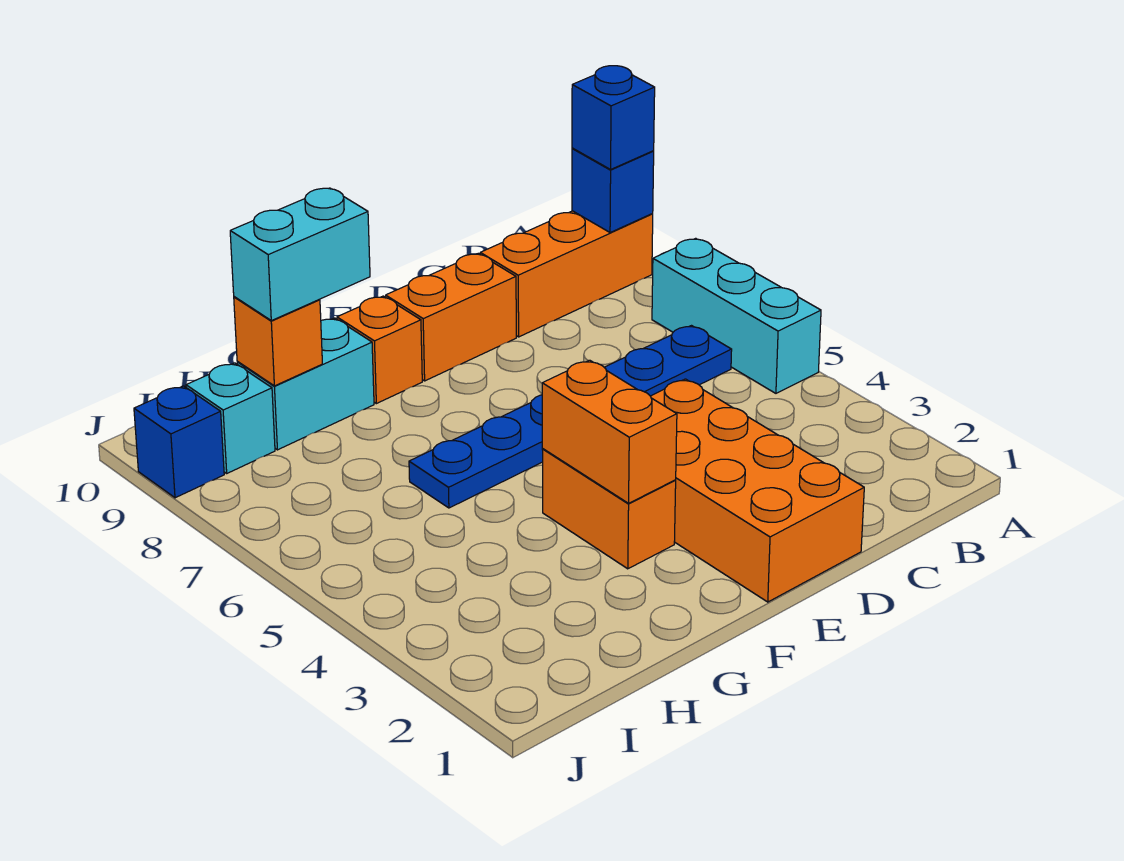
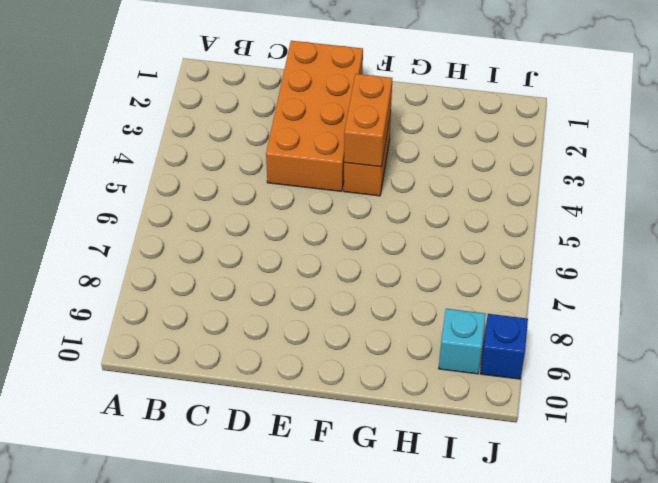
none -> cyan 1x3 brick [652,238,821,393]
none -> orange 1x3 brick [480,211,653,337]
none -> blue 1x6 plate [409,326,732,508]

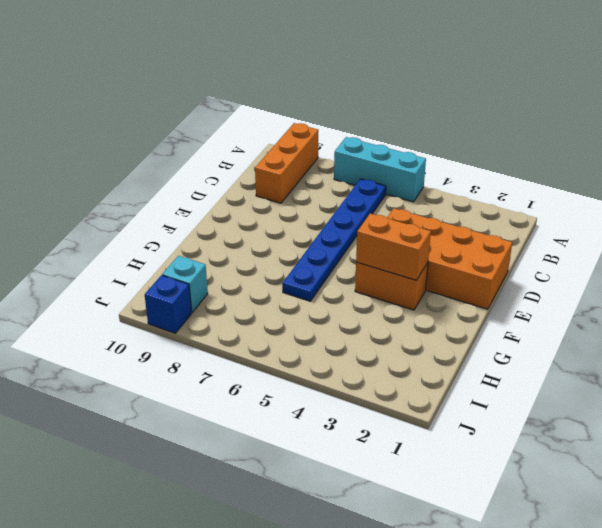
none -> orange 1x2 brick [386,254,516,381]
none -> orange 1x1 brick [337,296,422,404]
none -> cyan 1x2 brick [237,318,374,450]

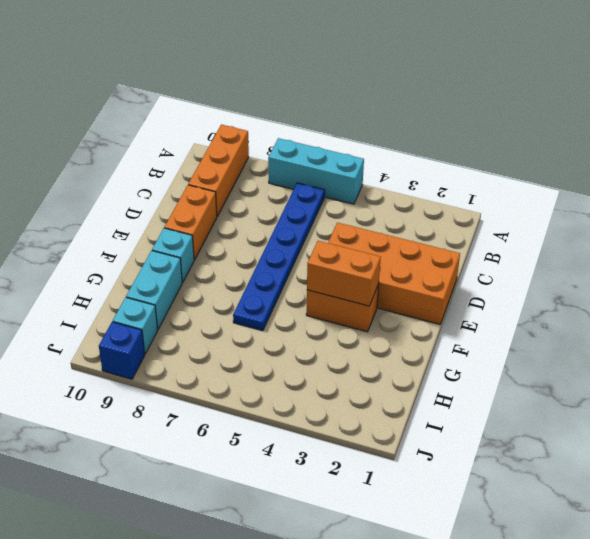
cyan 1x1 brick [152,228,194,283] -> orange 1x1 brick [337,296,422,404]
none -> blue 1x1 brick [572,148,654,233]
none -> orange 1x1 brick [234,297,322,386]
none -> blue 1x1 brick [572,66,655,169]

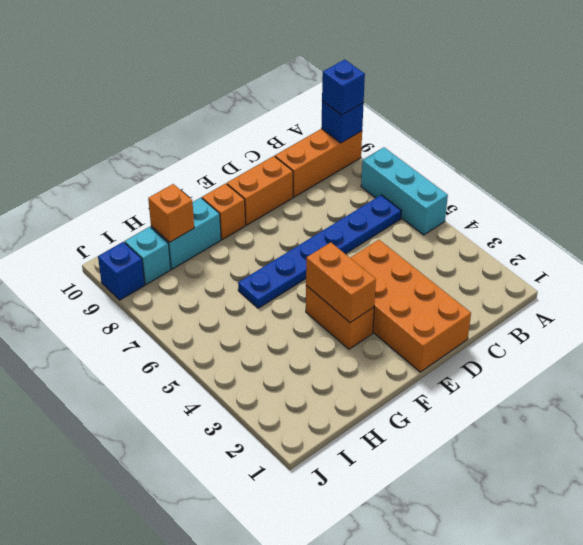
none -> cyan 1x2 brick [230,188,370,321]

